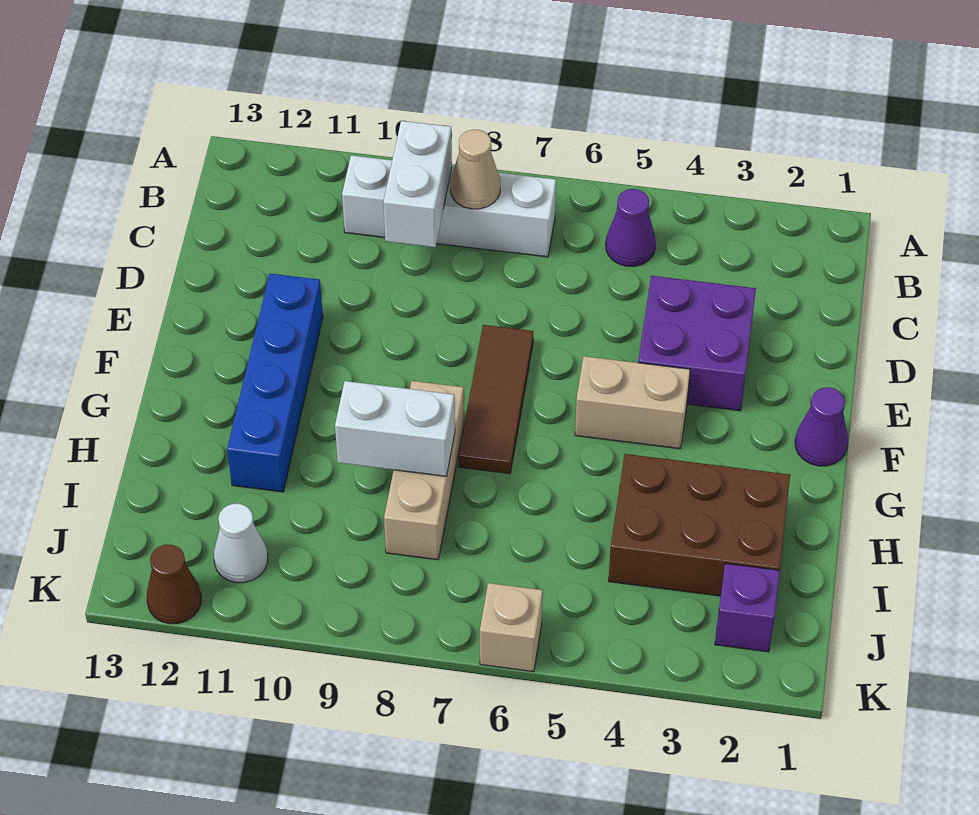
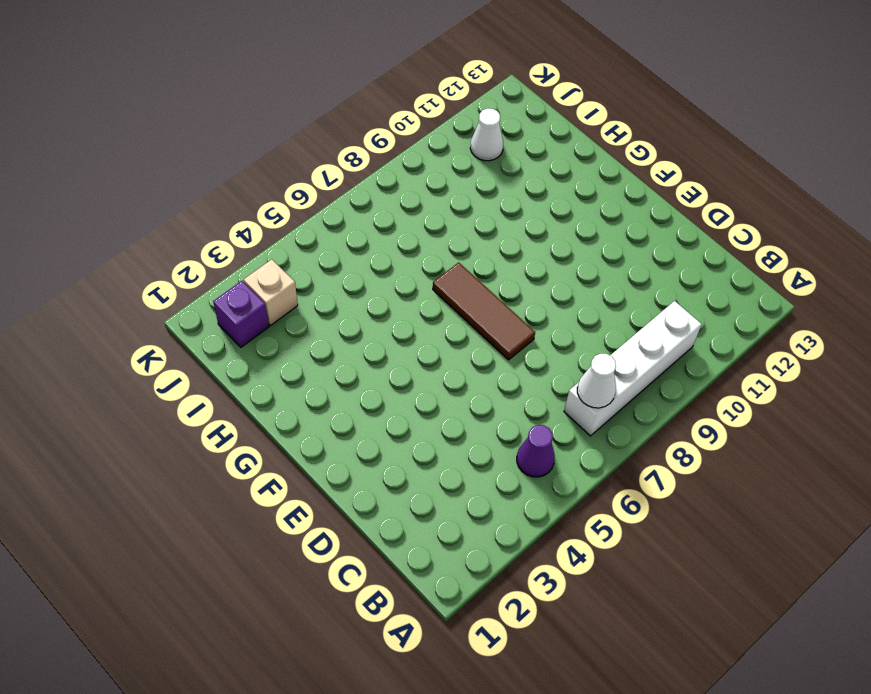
white 1x1 cone [577,354,616,408] -> none
tan 1x1 brick [244,259,298,326] -> tan 1x1 brick moved to [480,583,543,672]
none -> purple 2x2 brick [638,276,756,411]
none -> blue 1x4 brick [227,274,323,492]
none -> purple 1x1 cone [795,387,848,466]

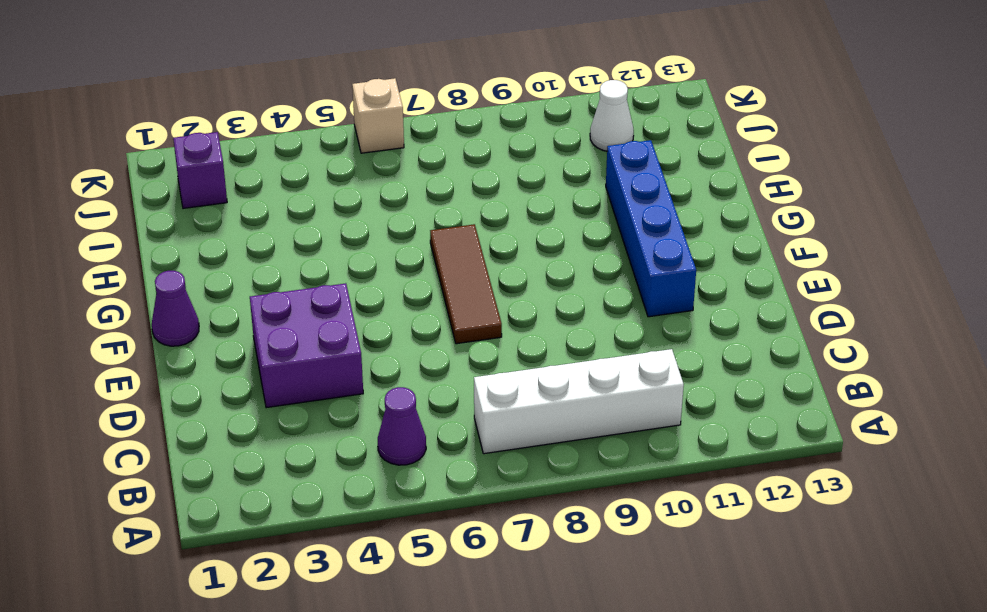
none -> tan 1x2 brick [575,356,690,449]
none -> tan 1x3 brick [384,381,464,560]
none -> brown 2x3 brick [608,454,790,596]

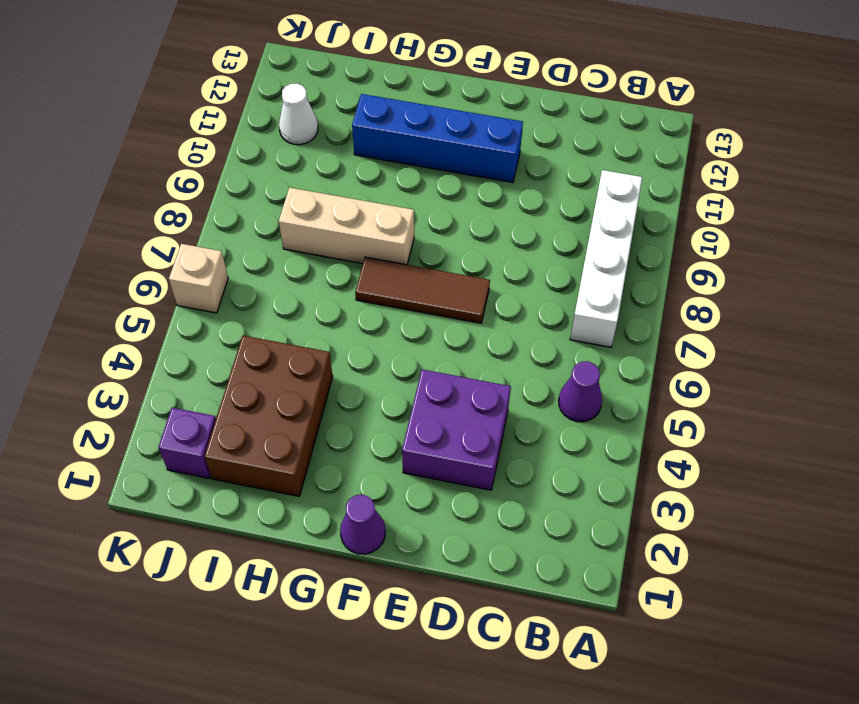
none -> tan 1x2 brick [575,356,690,449]
none -> brown 1x1 cone [147,545,201,624]
none -> tan 1x1 cone [450,130,500,209]

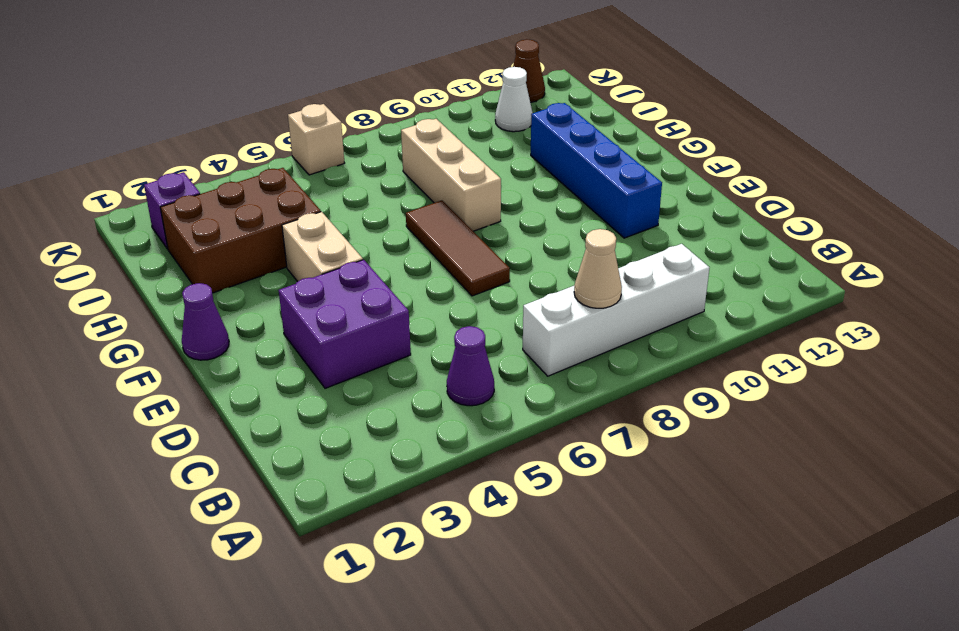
tan 1x2 brick [282,212,363,282] -> tan 1x2 brick turned to [575,356,690,449]
none -> white 1x2 brick [383,121,452,247]
none -> white 1x2 brick [335,381,455,477]

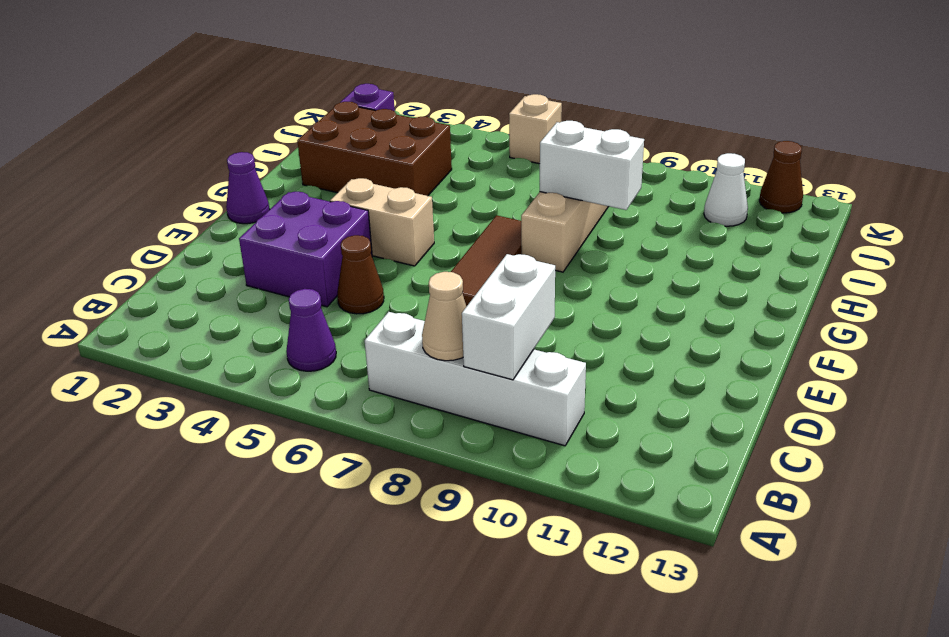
brown 1x1 cone [337,235,384,314] -> none
none -> blue 1x4 brick [227,274,323,492]

